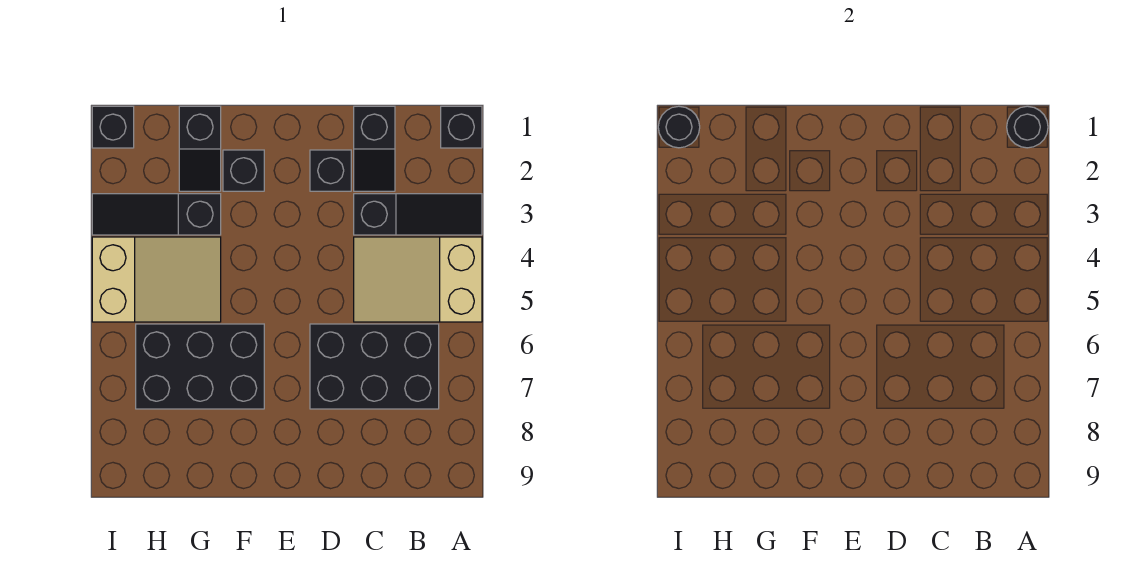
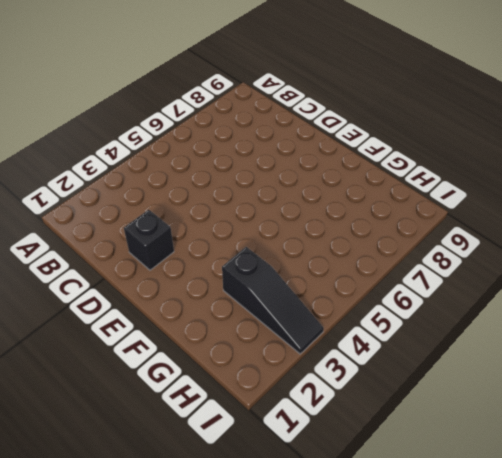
none -> black 1x1 brick [441,106,482,148]
none -> black 1x3 slope [354,194,482,235]
none -> tan 2x3 slope [354,237,482,322]

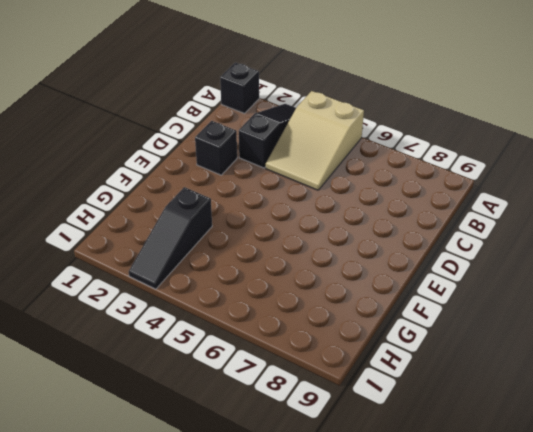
none -> black 2x3 brick [310,324,439,409]
none -> black 1x2 slope [354,106,395,191]
none -> black 1x1 brick [223,150,264,191]

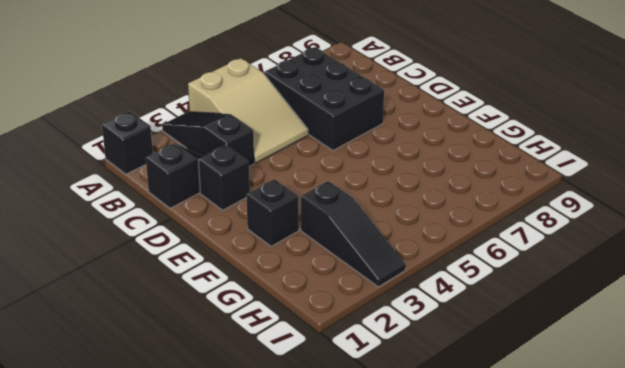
none -> black 2x3 brick [136,324,264,409]
none -> black 1x2 slope [179,106,221,191]
none -> tan 2x3 slope [92,237,221,322]

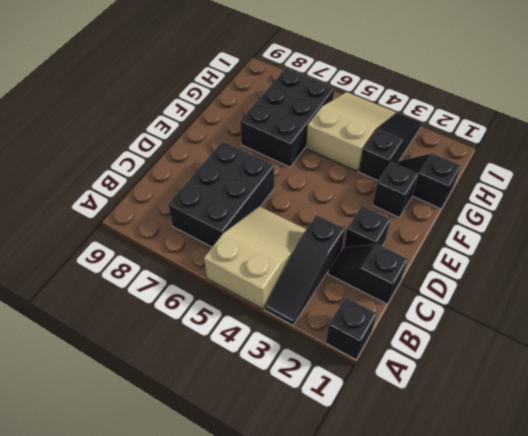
tan 2x3 slope [306,92,396,171] -> tan 2x3 slope turned to [92,237,221,322]
none -> black 1x1 brick [92,106,134,148]
none -> black 1x1 round brick [1007,106,1048,148]
none -> black 1x1 round brick [658,106,700,148]

